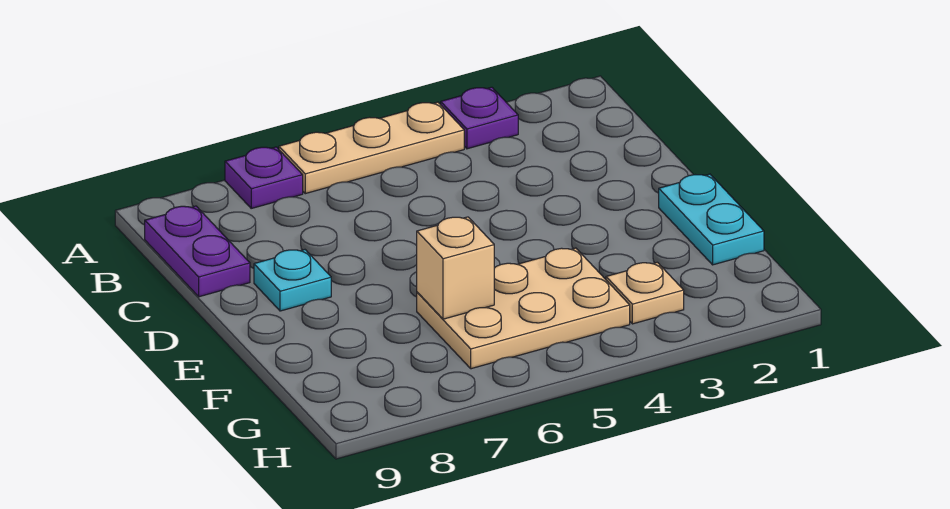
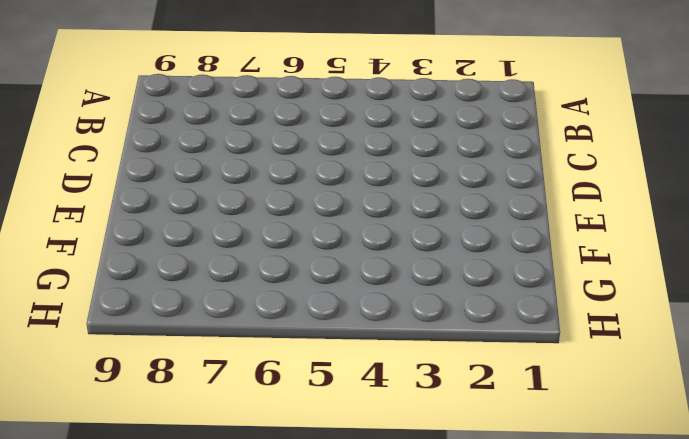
none -> purple 1x1 plate [441,87,518,149]
none -> tan 1x3 plate [279,102,464,194]

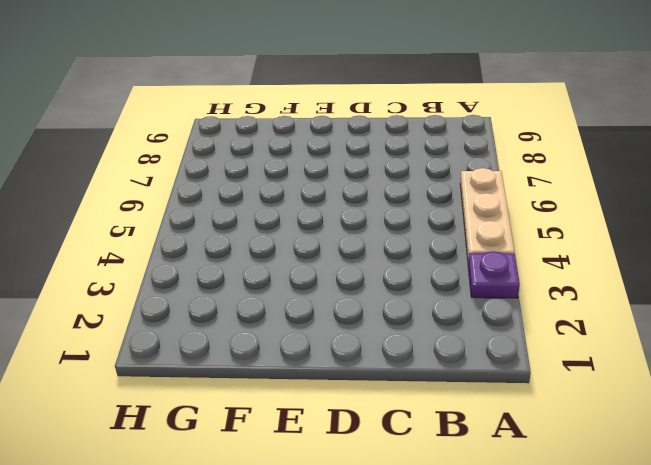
none -> purple 1x1 plate [225,147,303,208]
none -> purple 1x2 plate [145,206,250,297]

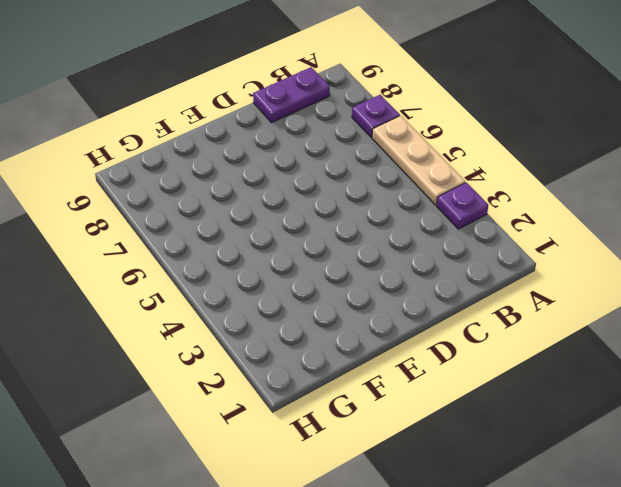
none -> cyan 1x1 plate [254,250,331,311]
none -> cyan 1x2 plate [659,174,764,265]

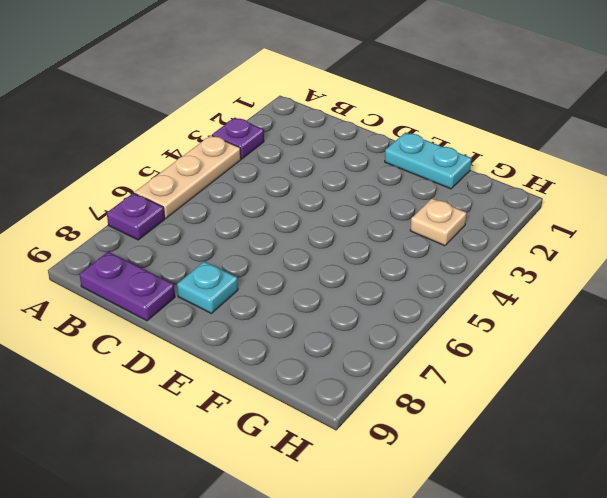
none -> tan 2x3 plate [417,248,630,369]
none -> tan 1x1 brick [417,217,494,319]

